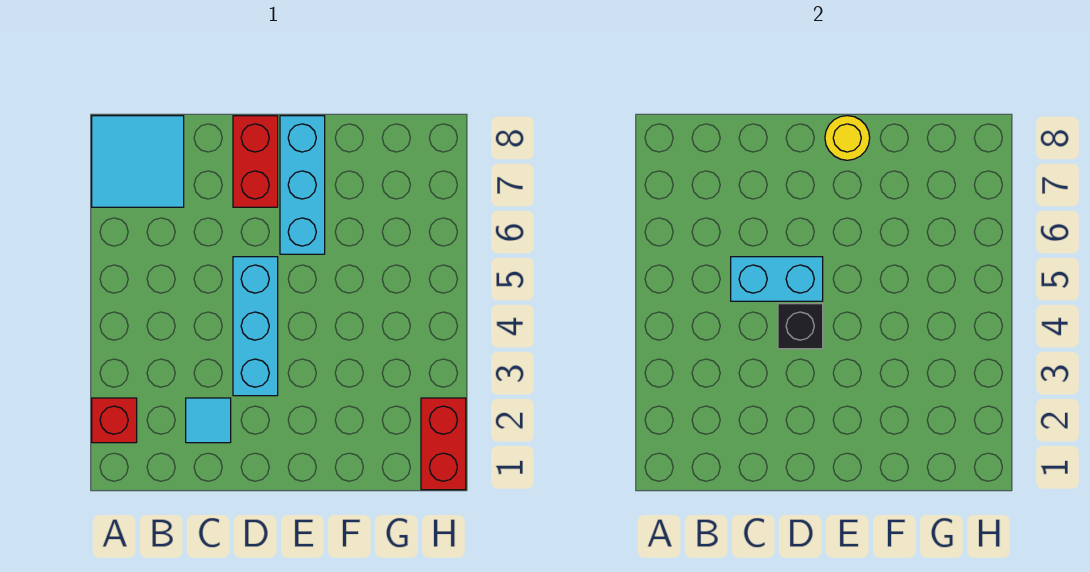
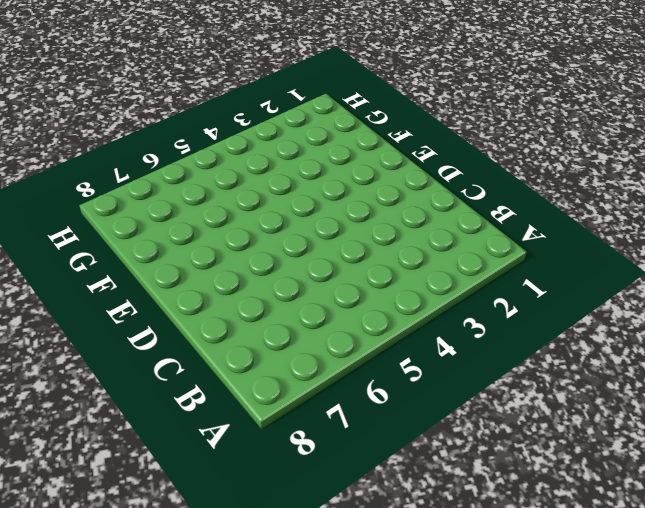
none -> red 1x1 brick [92,398,137,443]
none -> cyan 2x2 tile [92,116,184,207]

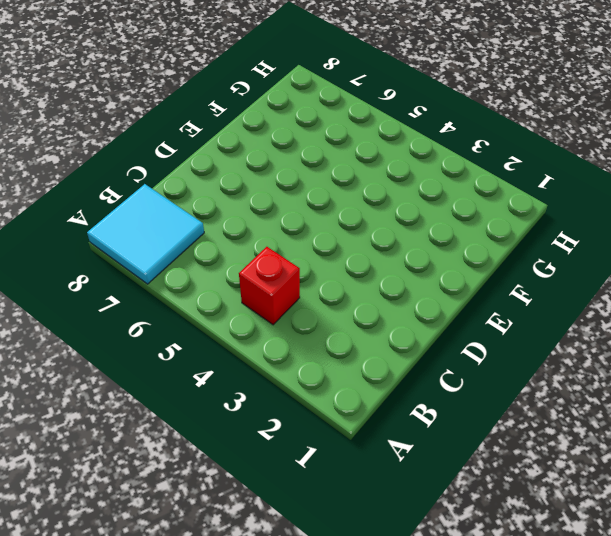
red 1x1 brick [239,247,300,325] -> red 1x1 brick moved to [92,398,137,443]
none -> cyan 1x1 tile [186,398,231,443]
none -> cyan 1x3 brick [233,257,278,396]

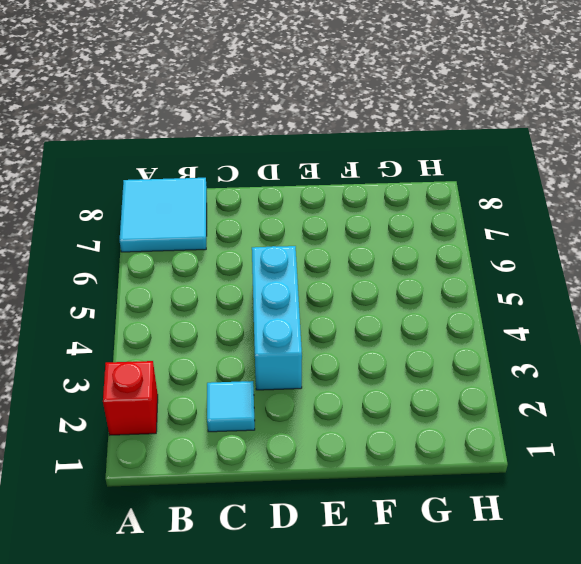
none -> red 1x2 brick [233,116,278,207]
none -> cyan 1x3 brick [280,116,325,254]

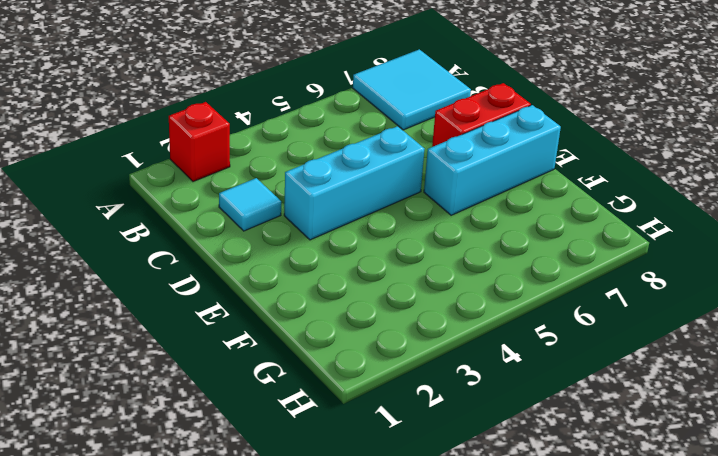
none -> red 1x2 brick [421,398,466,490]
none -> cyan 1x2 brick [731,257,823,301]

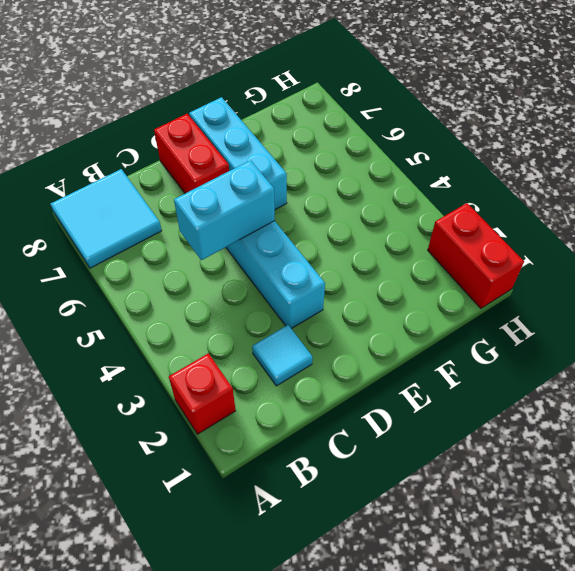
none -> black 1x1 brick [778,304,823,349]
none -> yellow 1x1 round brick [825,116,870,160]

